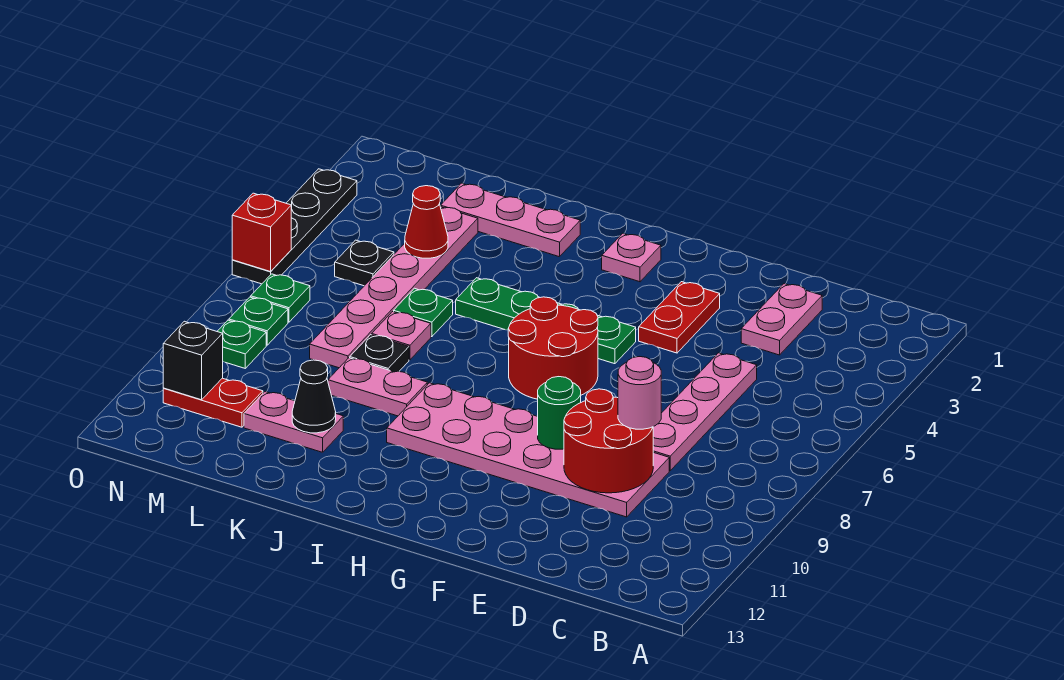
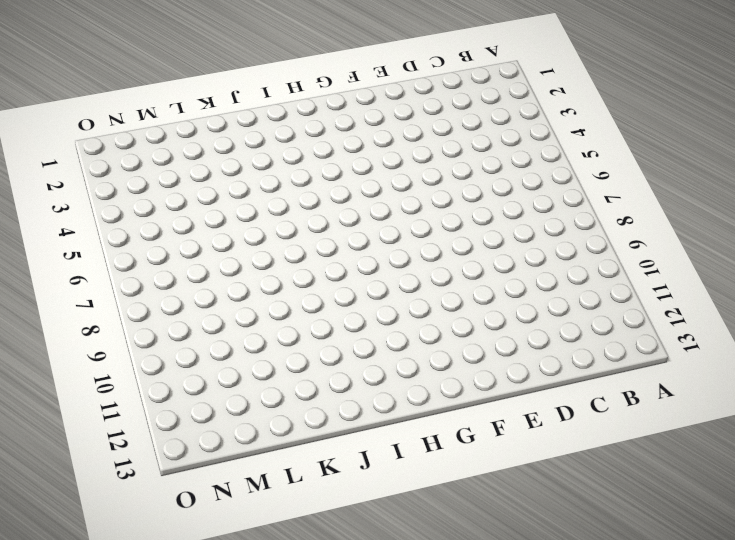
none -> pink 1x2 plate [741,284,822,355]
none -> pink 1x4 plate [653,353,757,471]
none -> pink 2x6 plate [387,383,669,517]

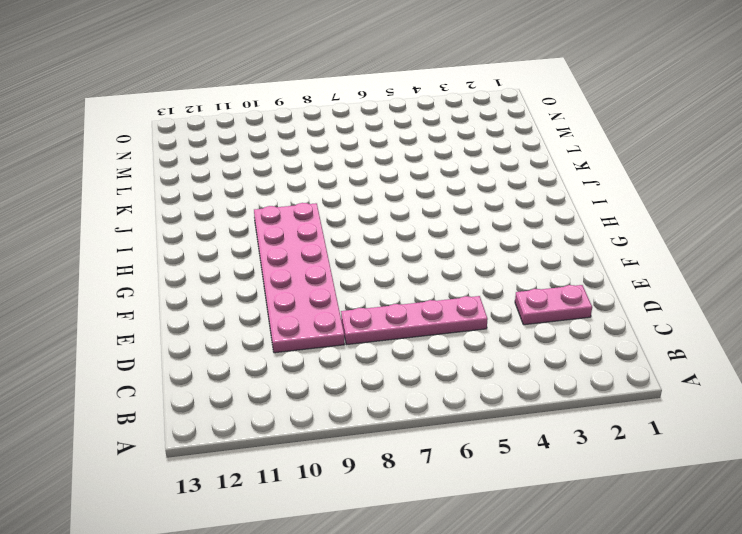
none -> red 1x2 plate [639,282,720,353]
none -> green 1x4 plate [456,278,636,364]
none -> red 2x2 round brick [508,297,598,399]

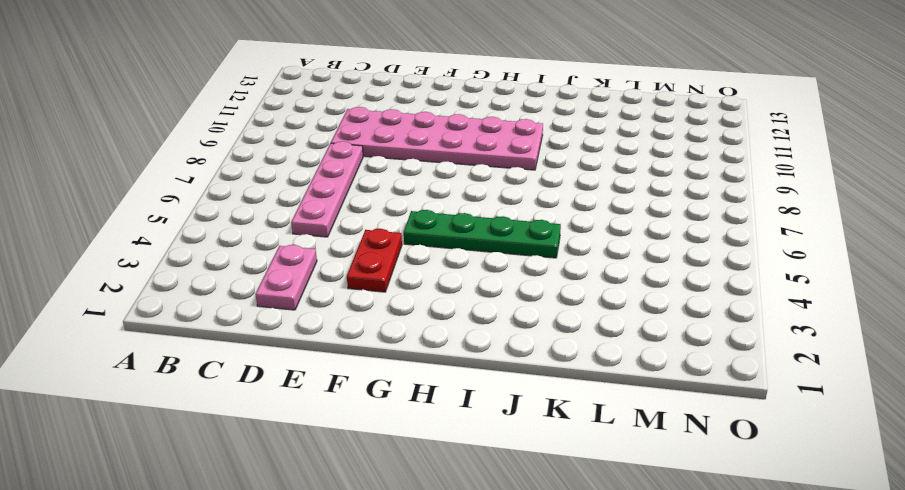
none -> red 2x2 round brick [508,297,598,399]
none -> pink 1x1 plate [602,233,661,282]
none -> pink 1x3 plate [441,183,580,257]

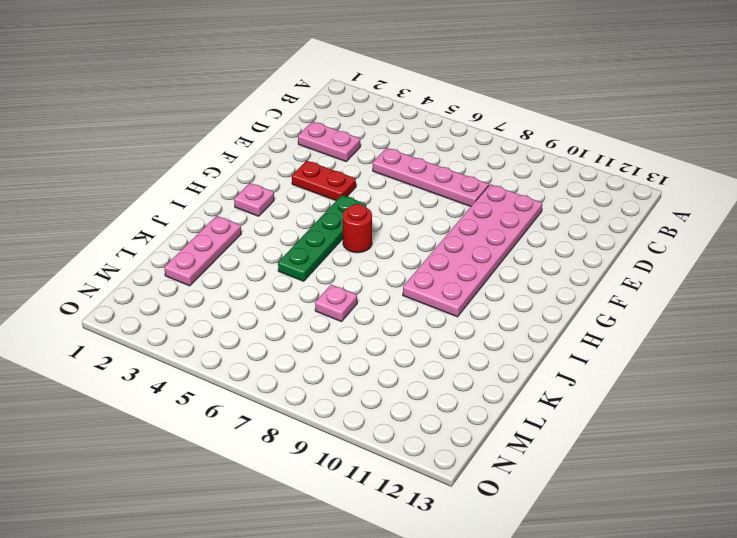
red 1x1 round brick [343,204,372,253] -> red 2x2 round brick [508,297,598,399]
none -> pink 1x2 plate [328,358,427,416]
none -> green 1x1 plate [394,288,453,337]
none -> black 1x1 plate [350,335,409,372]

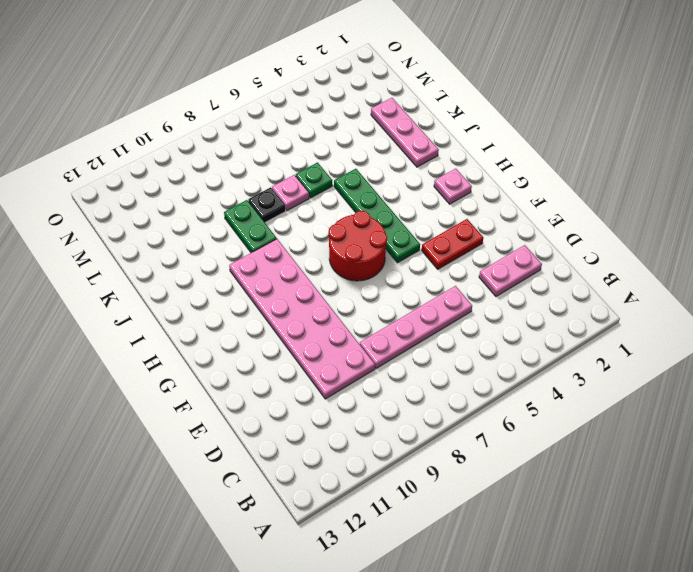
green 1x2 plate [224,200,277,253] -> pink 1x2 plate [328,358,427,416]
none -> pink 1x2 plate [244,392,343,452]
none -> pink 1x6 plate [310,207,478,368]
none -> black 1x1 plate [335,240,394,286]

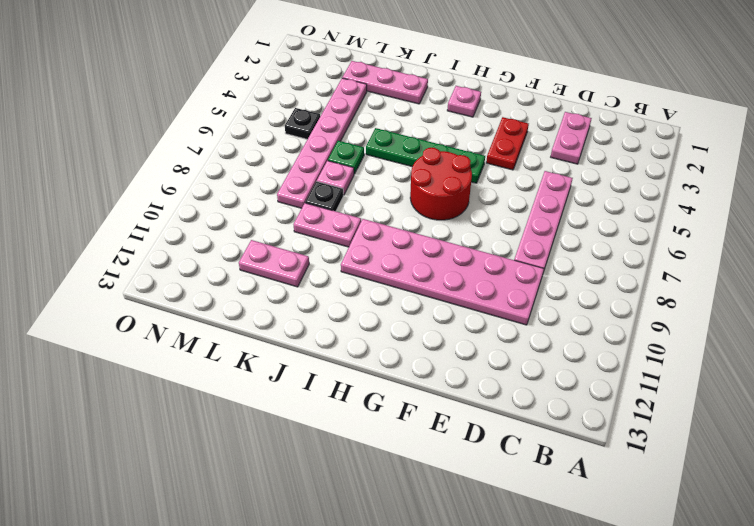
none -> red 1x2 plate [163,378,263,427]
none -> green 1x1 plate [251,274,310,322]
none -> green 1x1 plate [229,297,288,345]

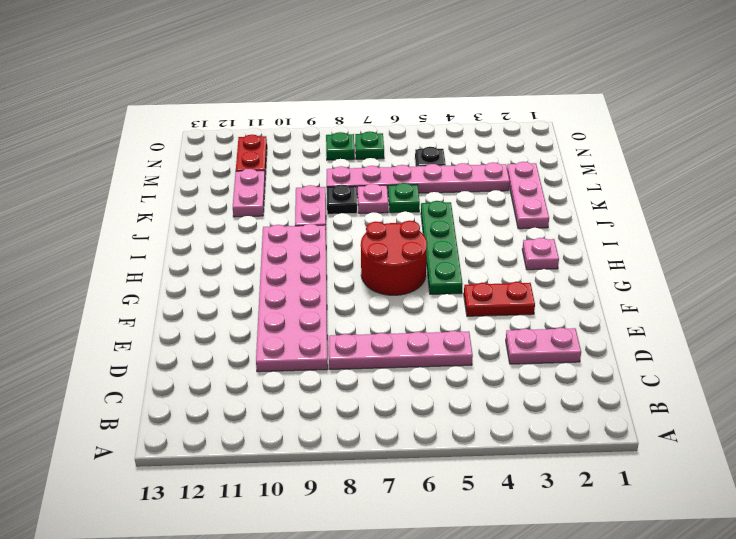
none -> green 1x1 plate [217,320,266,368]
none -> black 1x4 plate [232,169,357,284]
none -> red 2x2 round brick [564,389,653,493]

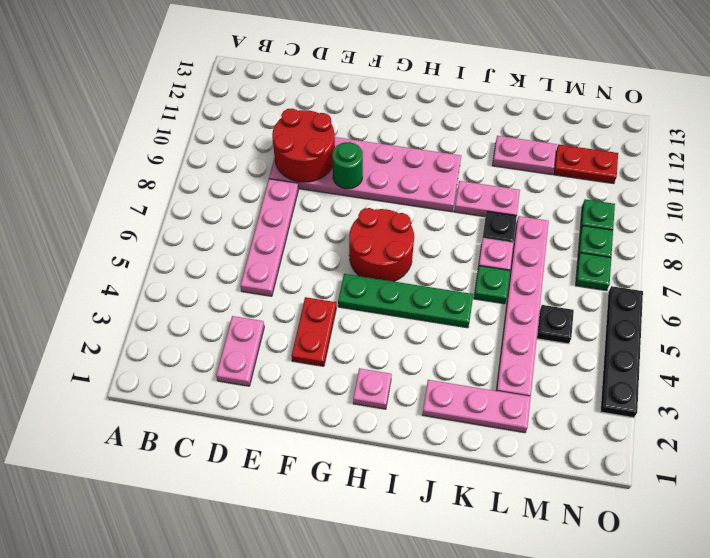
none -> black 1x1 cone [292,360,336,433]
none -> red 1x1 cone [405,186,448,258]
none -> black 1x1 brick [163,321,223,400]

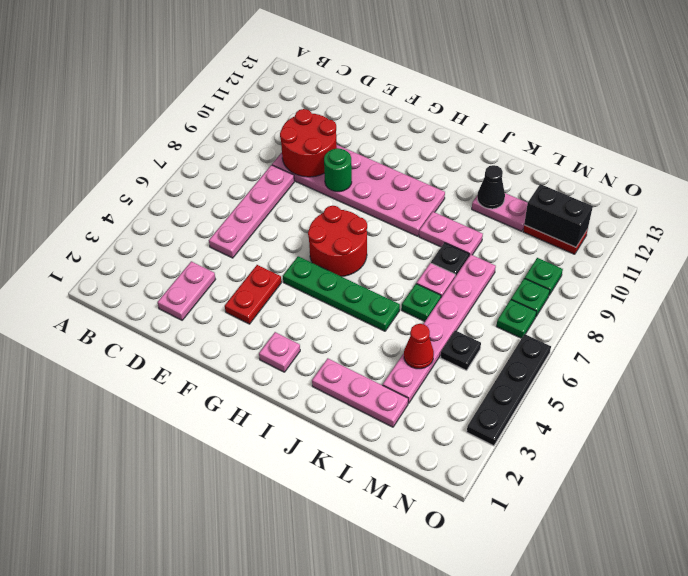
black 1x2 brick [524,184,593,247] -> black 1x1 brick [163,321,223,400]
none -> red 1x1 brick [232,193,291,272]
none -> pink 1x1 round brick [618,357,661,429]

